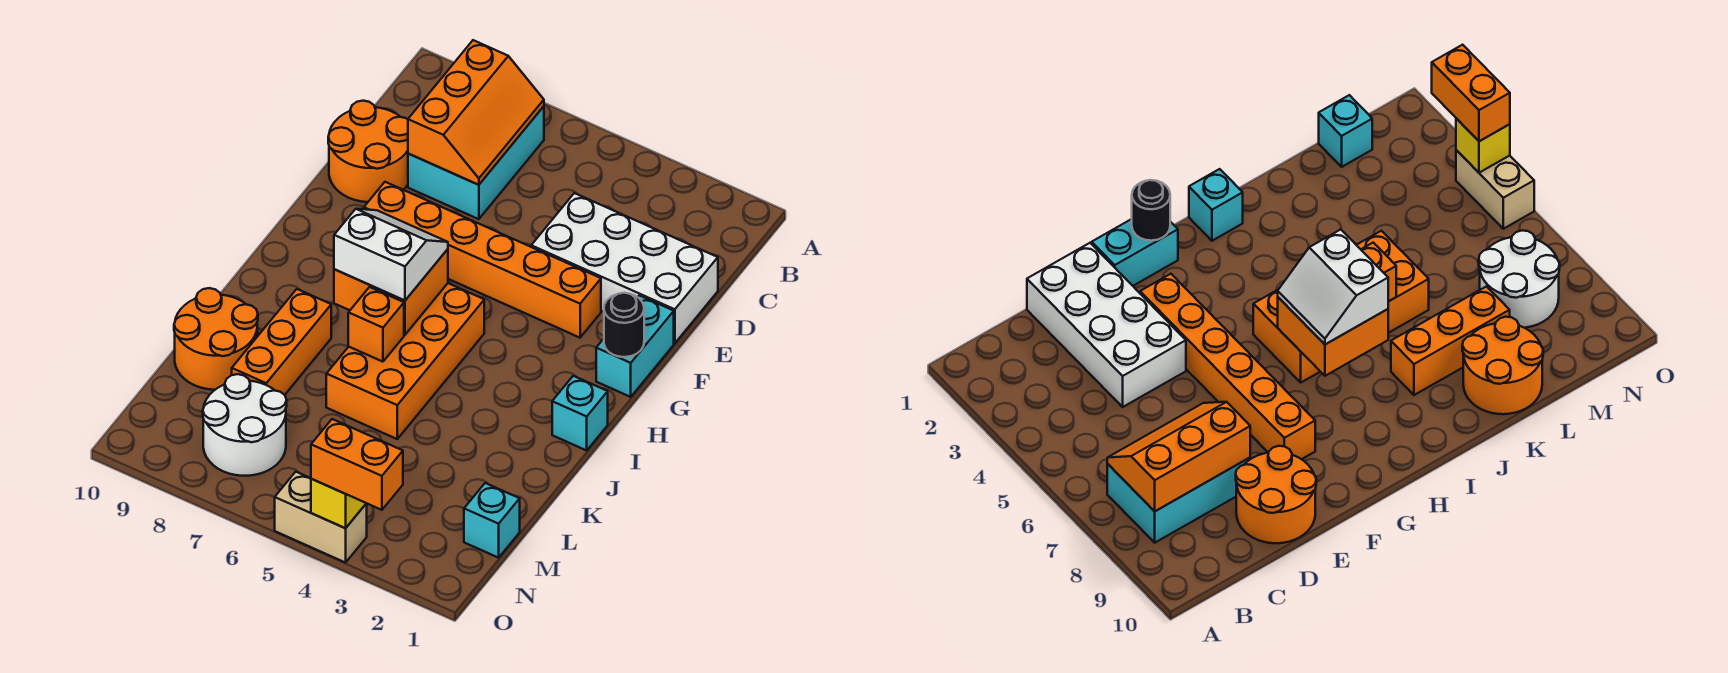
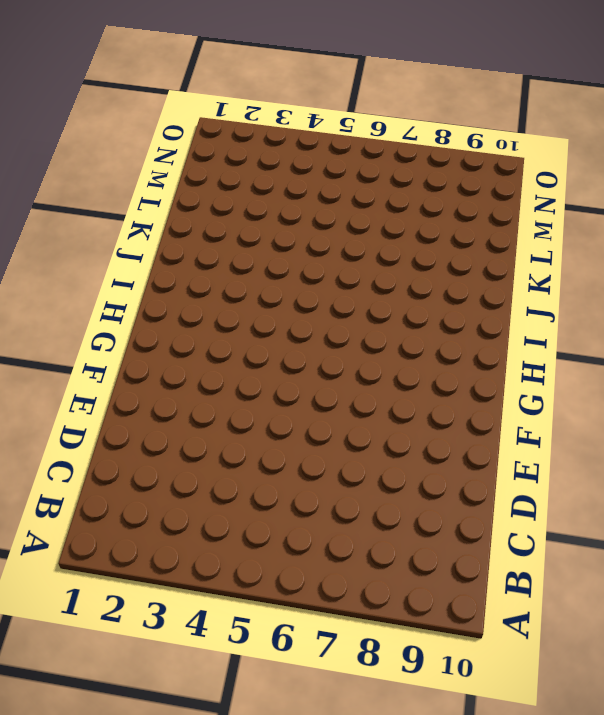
none -> cyan 2x3 brick [408,106,544,219]
none -> white 2x4 brick [531,193,718,343]
none -> orange 2x2 round brick [328,101,408,202]

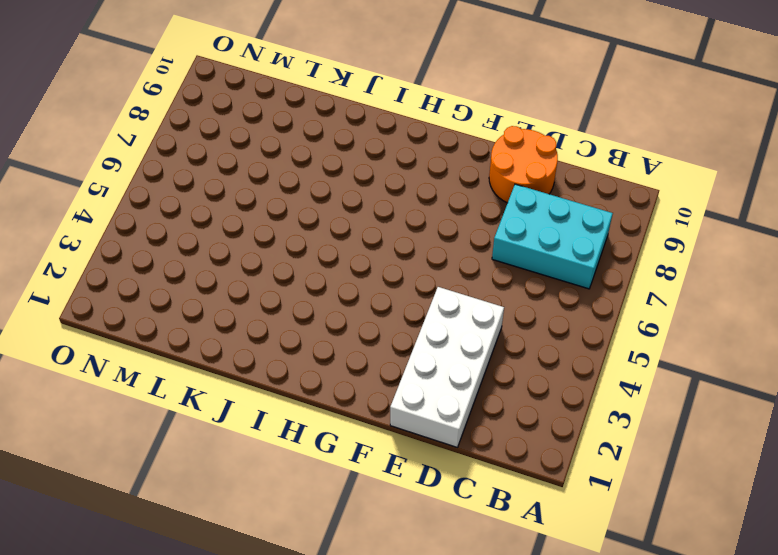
none -> cyan 1x2 brick [596,295,674,397]
none -> orange 1x6 brick [364,182,601,338]
none -> orange 2x4 brick [326,283,484,439]

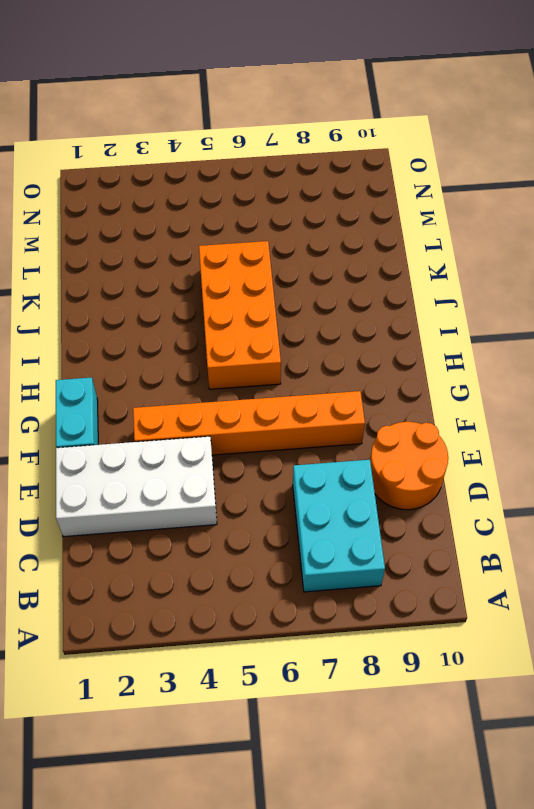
none -> cyan 1x1 brick [552,376,608,450]
none -> orange 1x3 brick [232,289,331,395]
none -> orange 2x2 round brick [174,288,258,390]

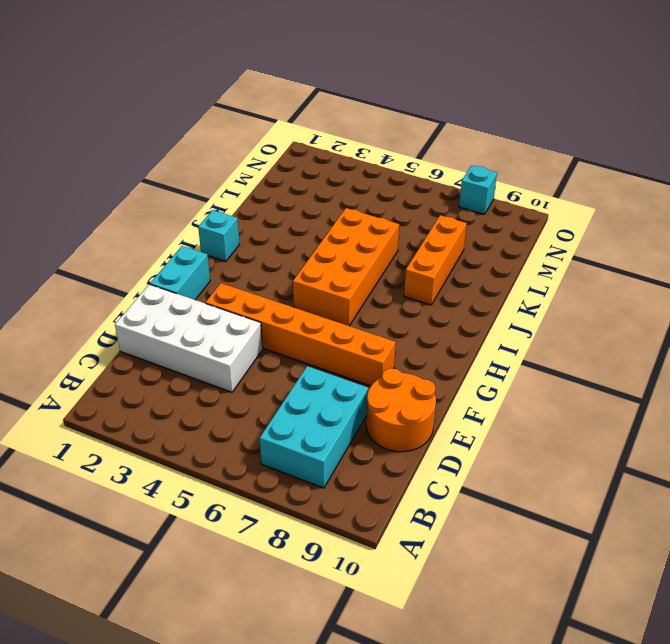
cyan 1x1 brick [459,165,497,214] -> cyan 1x1 brick moved to [464,483,520,558]
none -> orange 2x2 round brick [174,288,258,390]
none -> white 2x2 round brick [203,374,287,476]
none -> tan 1x2 brick [275,472,367,563]

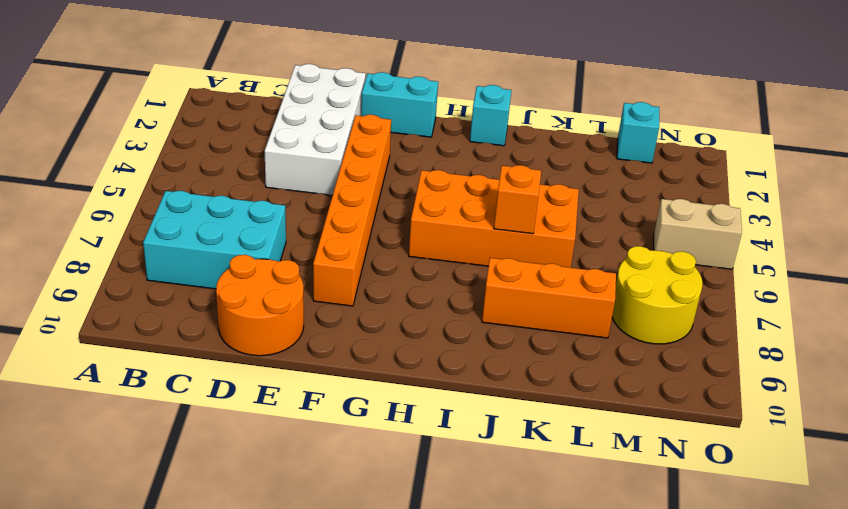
yellow 2x2 round brick [612,246,702,344] -> white 2x2 round brick [203,374,287,476]
tan 1x2 brick [654,199,742,269] -> tan 1x2 brick turned to [275,472,367,563]
none -> orange 2x2 round brick [174,288,258,390]
none -> orange 2x3 slope [408,40,544,185]
none -> black 1x1 round brick [604,293,644,357]

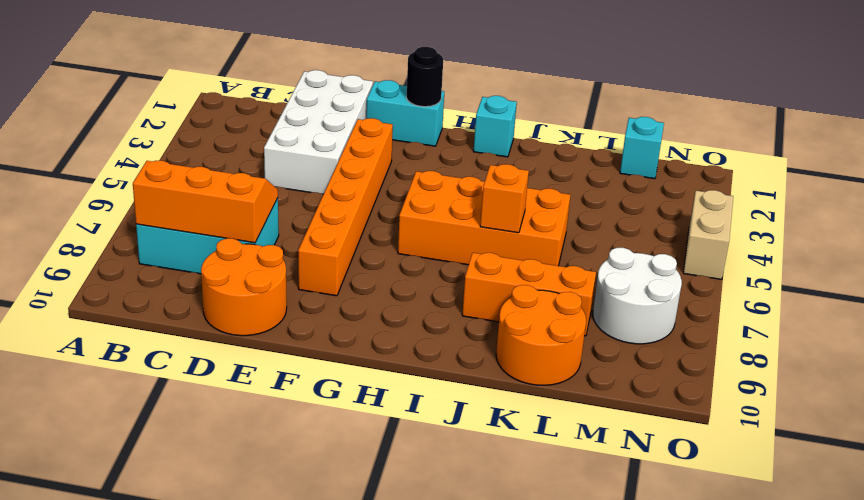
none -> orange 2x2 brick [334,249,448,335]
none -> yellow 1x1 brick [311,479,366,528]
none -> white 2x2 slope [334,209,448,301]

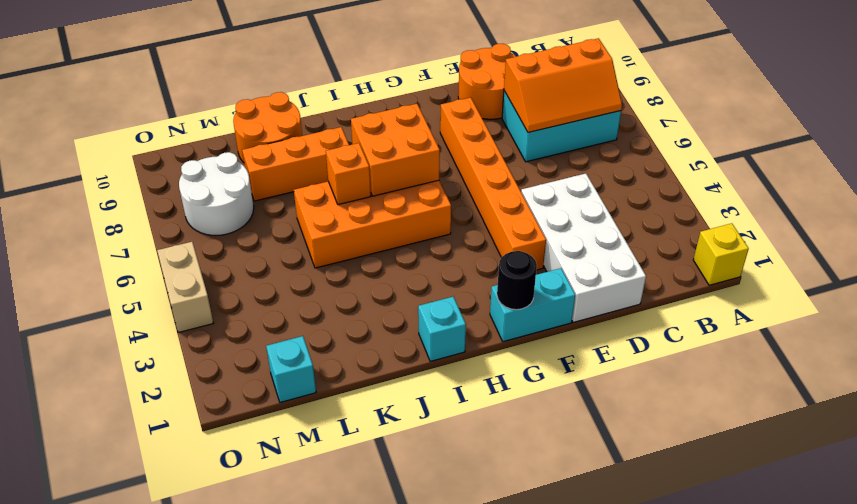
yellow 1x1 brick [693,223,749,285] -> yellow 1x1 brick moved to [311,479,366,528]
none -> white 2x2 slope [334,209,448,301]
none -> orange 1x2 brick [311,419,403,510]

